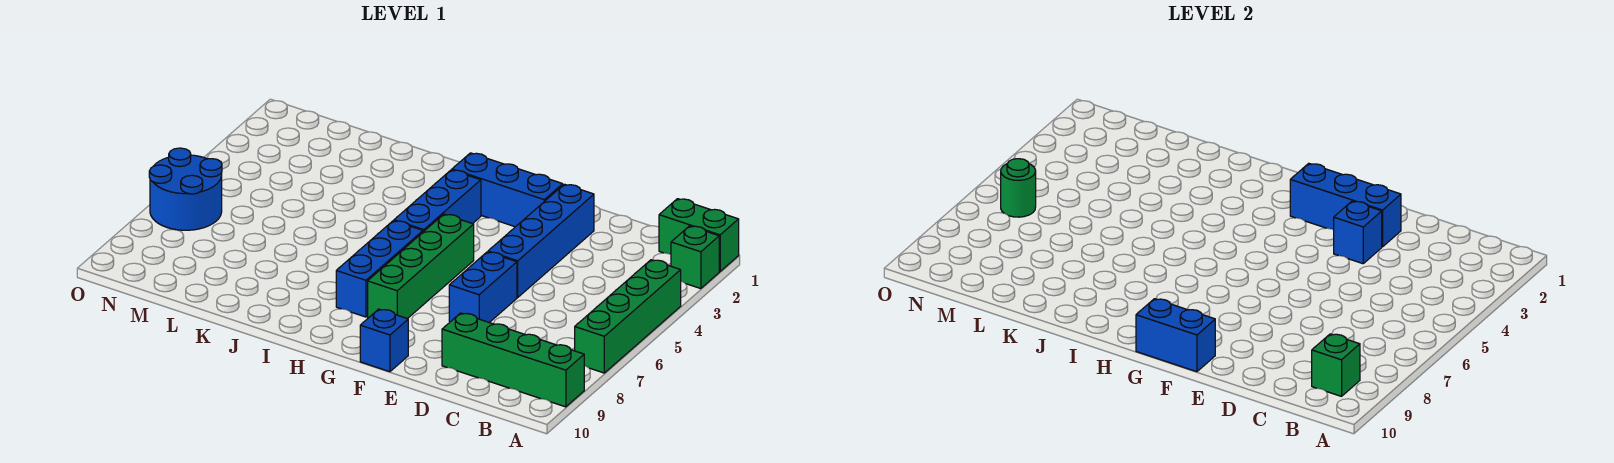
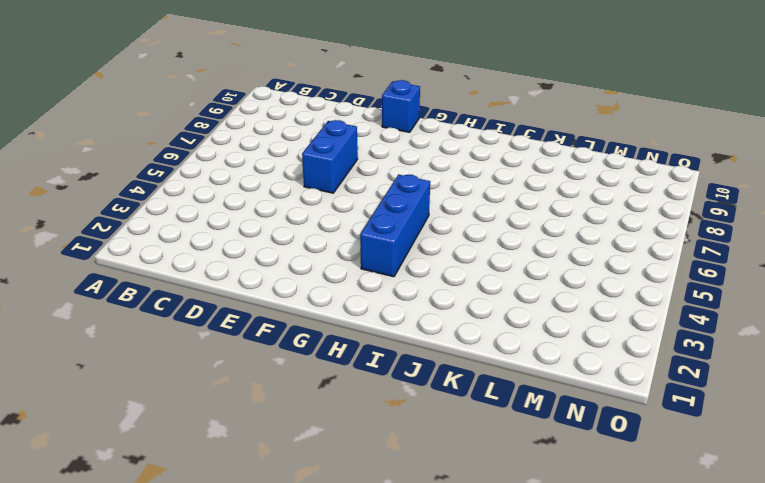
none -> green 1x2 brick [659,199,739,271]
none -> green 1x1 brick [671,226,719,289]
none -> green 1x4 brick [575,260,681,373]

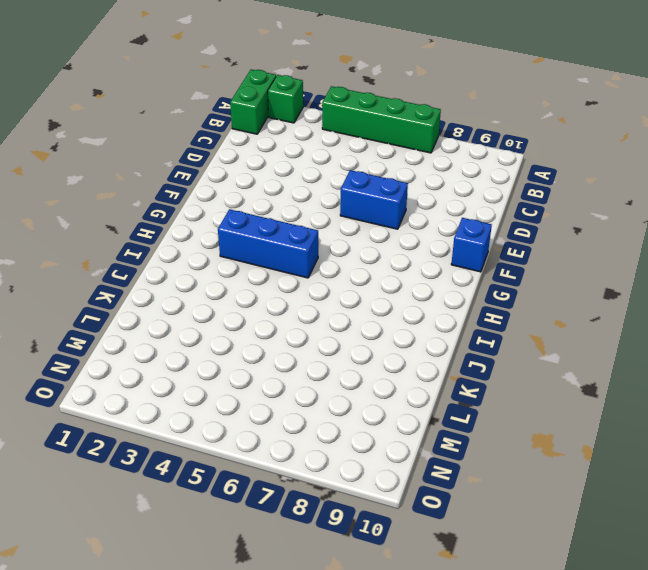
none -> green 1x4 brick [442,313,584,407]
none -> blue 1x4 brick [488,184,594,297]
none -> blue 1x3 brick [452,153,563,227]

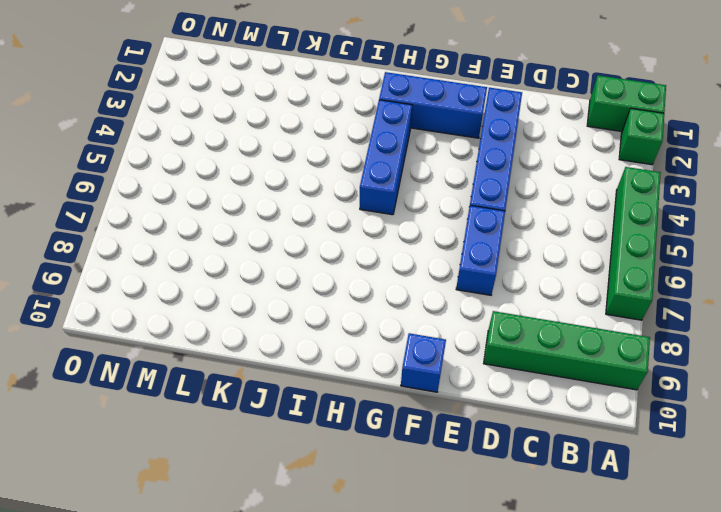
none -> green 1x4 brick [368,214,474,319]
none -> blue 1x3 brick [336,221,423,317]
none -> blue 2x2 round brick [149,148,222,230]

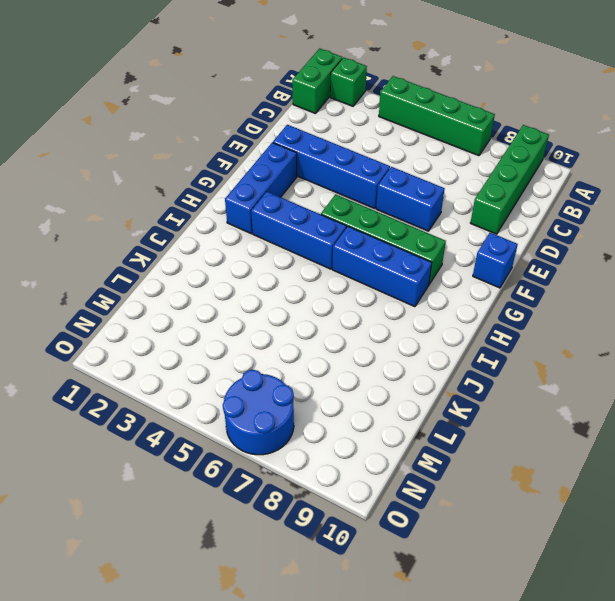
none -> green 1x1 brick [1312,334,1360,396]
none -> blue 1x3 brick [1290,163,1401,247]
none -> blue 1x1 brick [1334,201,1382,264]

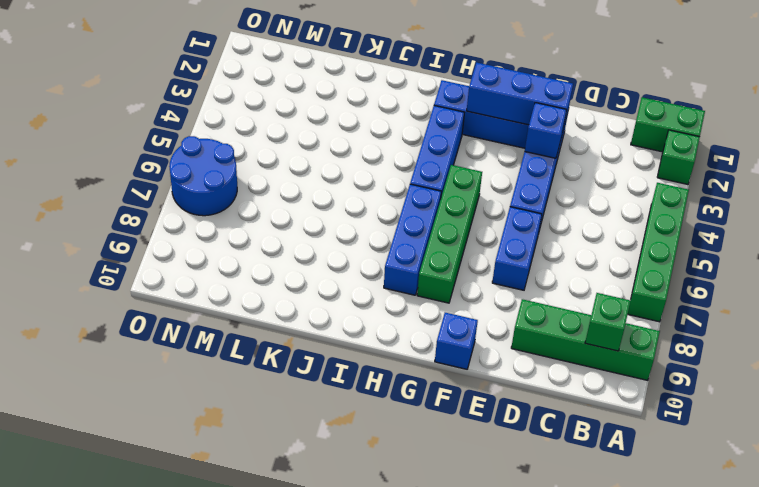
none -> blue 1x2 brick [1136,299,1215,372]
none -> green 1x1 round brick [1001,159,1036,217]

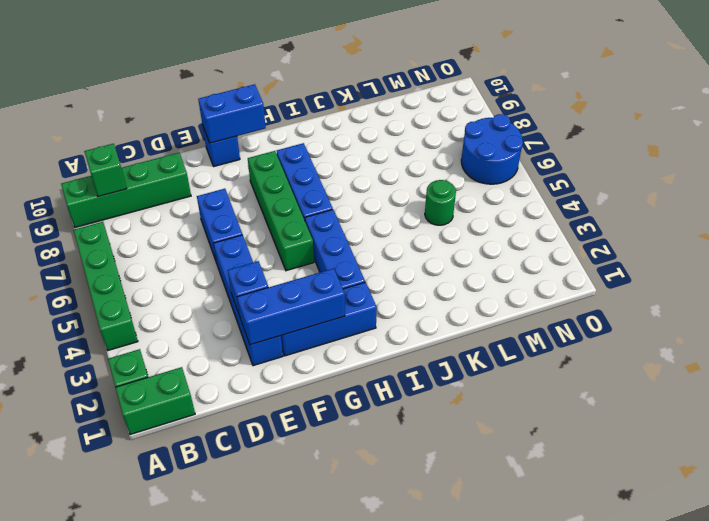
green 1x1 round brick [425,180,456,225] -> green 1x1 round brick moved to [1001,159,1036,217]

